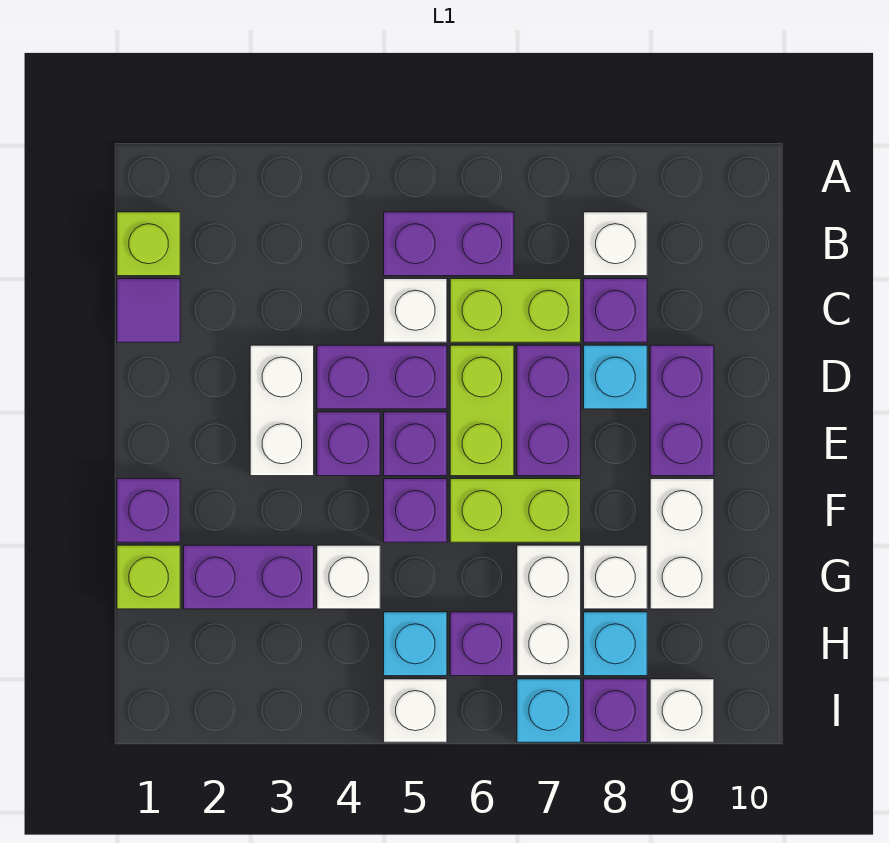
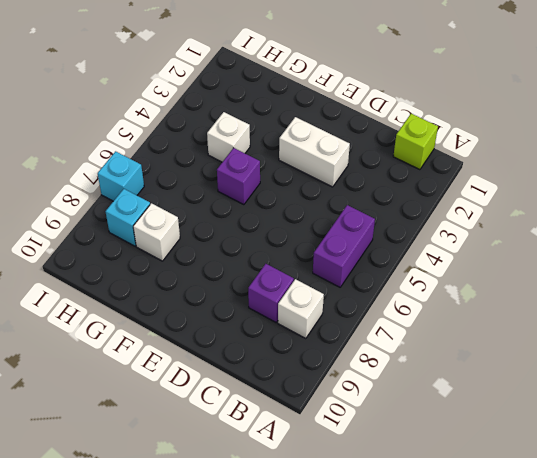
none -> purple 1x1 tile [117,279,180,342]
none -> white 1x1 brick [384,279,447,342]
none -> lime 1x2 brick [450,279,581,342]
none -> purple 1x2 brick [317,345,447,409]

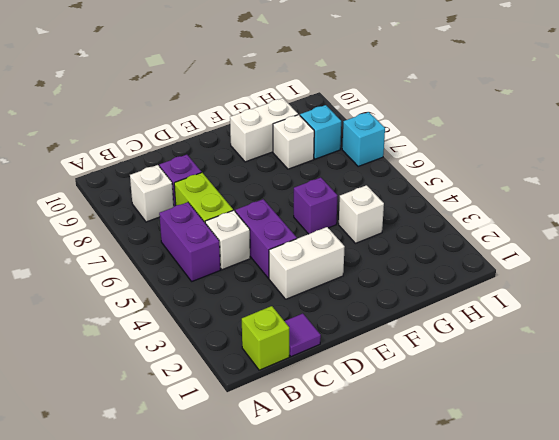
none -> lime 1x2 brick [450,345,514,476]
none -> purple 1x2 brick [517,345,581,476]
none -> cyan 1x1 brick [584,345,647,409]
none -> purple 1x2 brick [650,345,714,476]

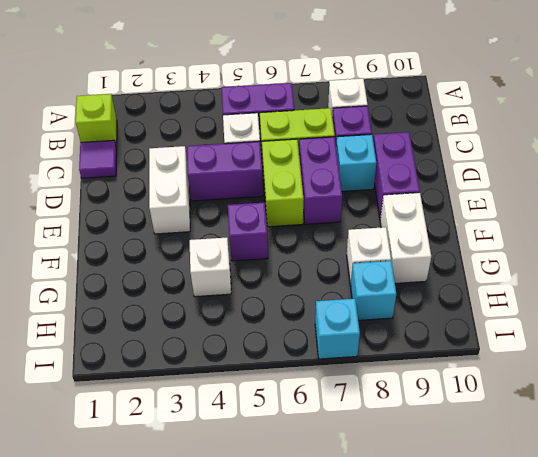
none -> purple 1x1 brick [317,412,380,476]
none -> purple 1x1 brick [384,412,447,476]
none -> purple 1x1 brick [117,479,180,542]
none -> lime 1x2 brick [450,479,581,542]

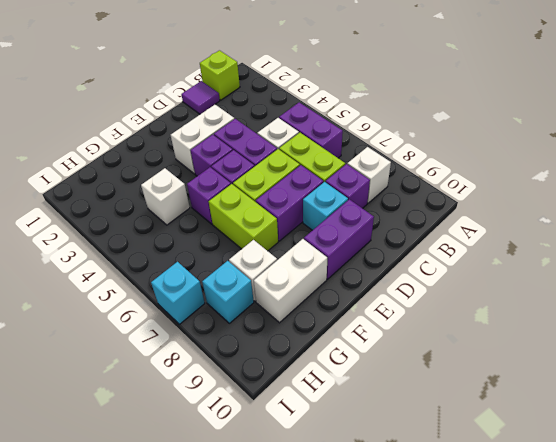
none -> purple 1x1 brick [117,479,180,542]
none -> lime 1x1 brick [117,545,180,609]
none -> purple 1x2 brick [184,545,314,609]
none -> white 1x2 brick [517,545,581,676]

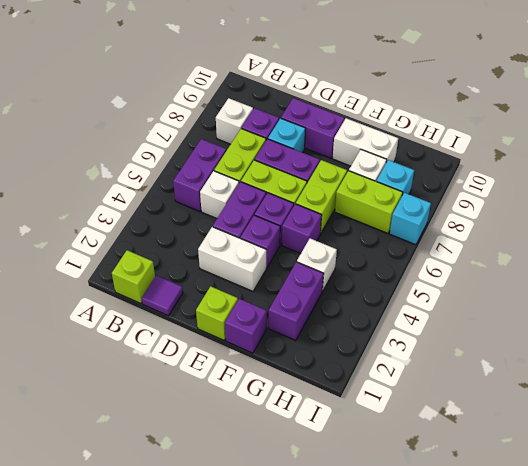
lime 1x1 brick [196,286,238,340] -> lime 1x1 brick moved to [117,545,180,609]
lime 1x2 brick [335,171,403,233] -> white 1x2 brick [517,545,581,676]
none -> cyan 1x1 brick [384,612,447,676]
none -> purple 1x1 brick [450,612,514,676]
none -> white 1x1 brick [384,679,447,742]
none -> purple 1x1 brick [584,679,647,742]

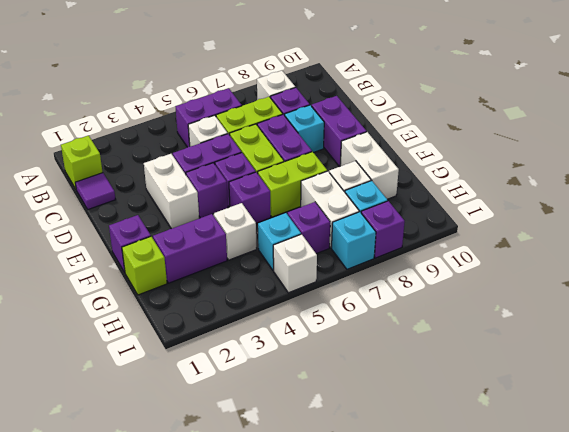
none -> white 1x1 brick [650,679,714,742]

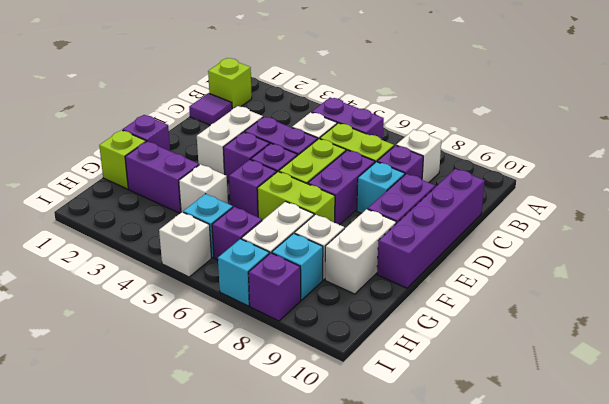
purple 1x4 brick [377,169,485,288] -> none
none -> white 1x1 brick [650,679,714,742]

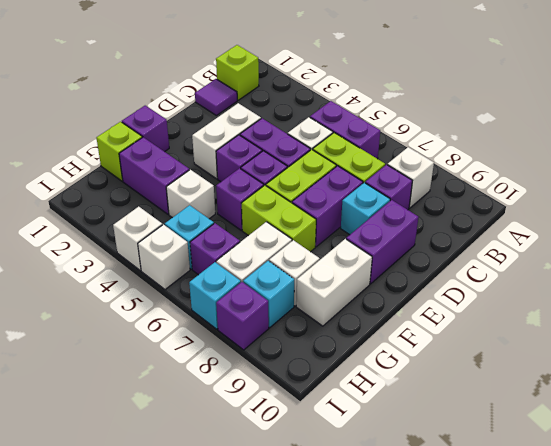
white 1x1 brick [113,207,162,270] -> white 1x1 brick moved to [650,679,714,742]

